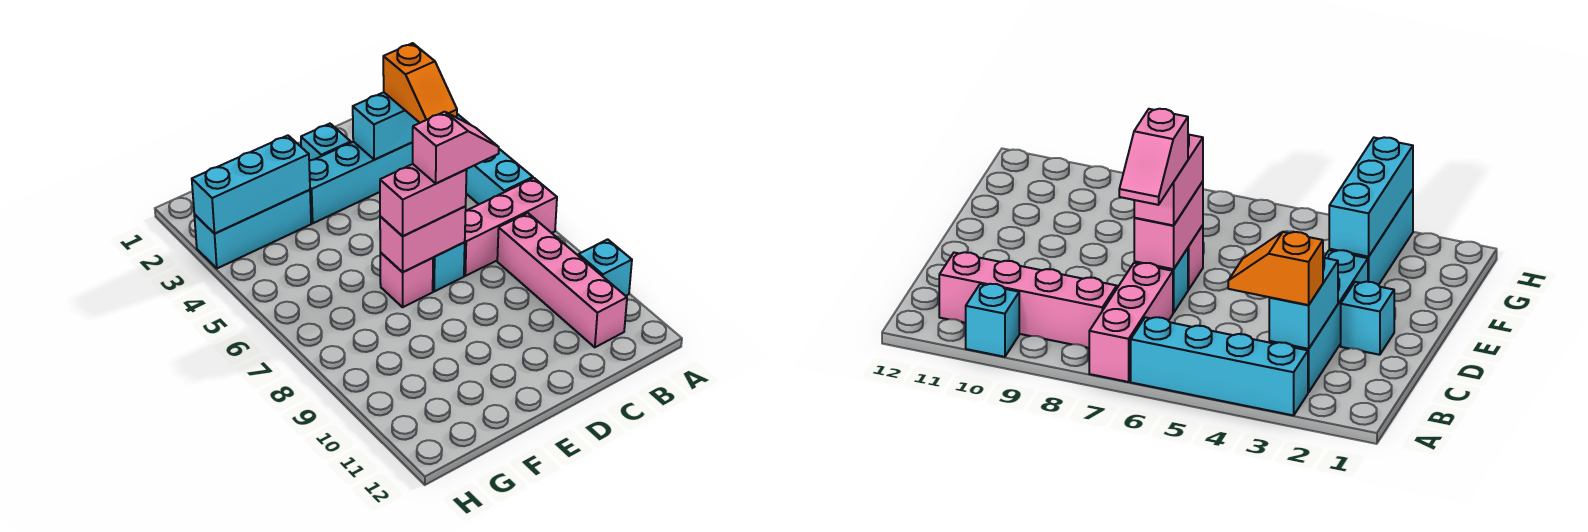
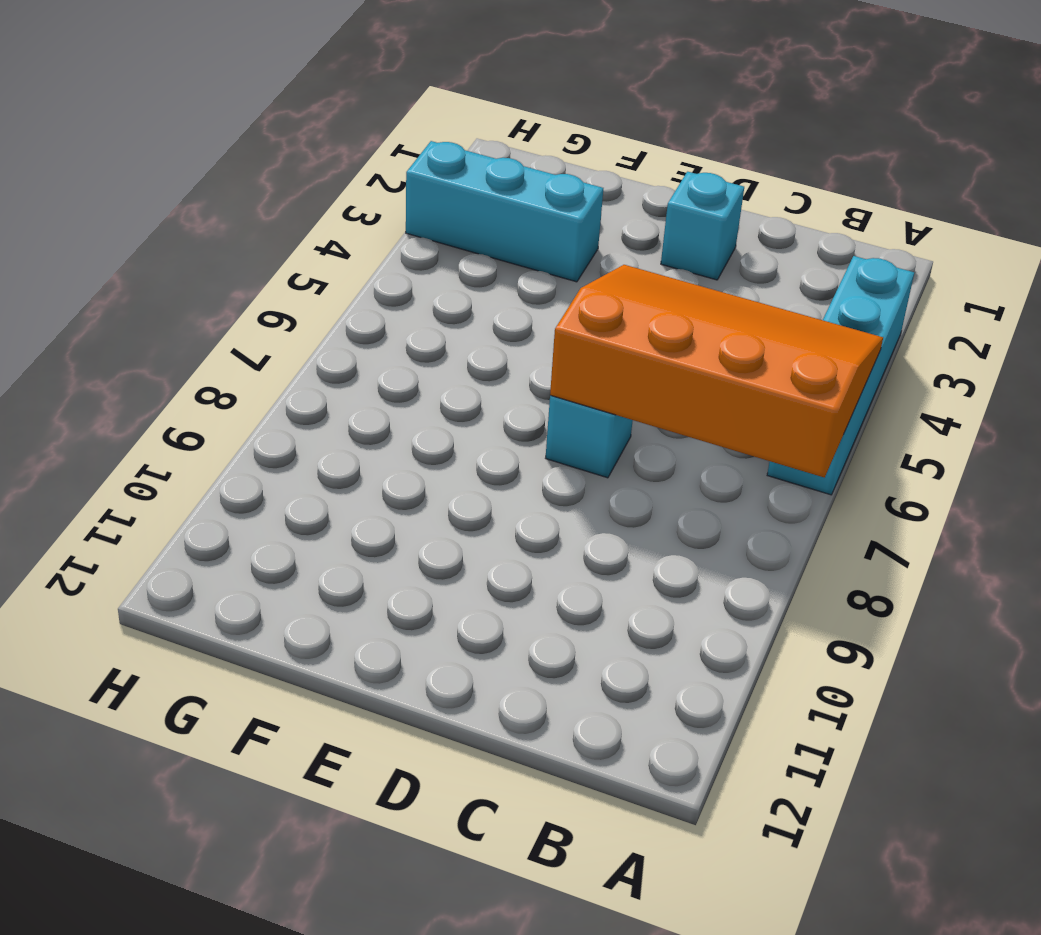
orange 3x4 slope [550,265,883,478] -> pink 1x2 brick [380,207,466,272]
none -> pink 1x3 brick [464,178,557,276]
none -> cyan 1x1 brick [579,239,632,296]
none -> cyan 1x4 brick [309,142,413,223]

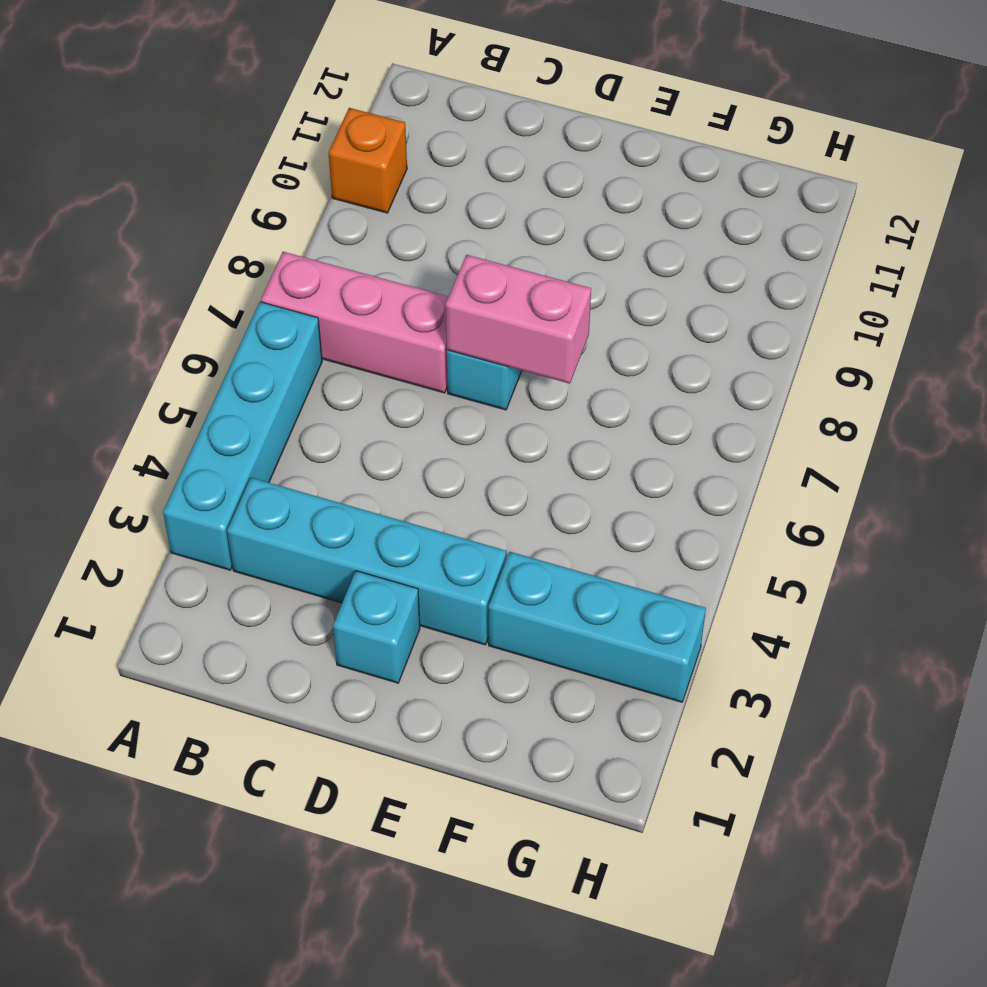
orange 1x1 brick [328,108,407,213] -> cyan 1x1 brick [579,239,632,296]
none -> pink 1x4 brick [497,213,627,347]
none -> pink 1x1 brick [380,253,433,307]
none -> cyan 1x2 brick [353,92,419,160]

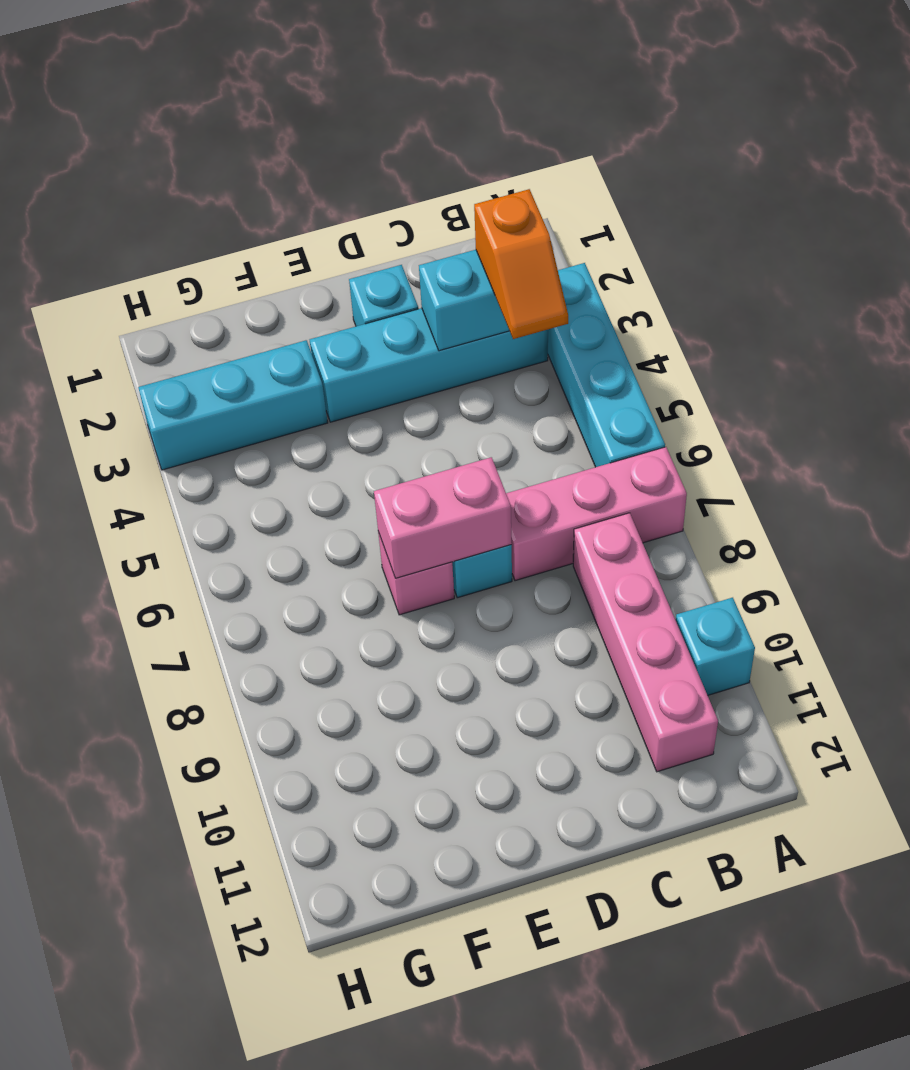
none -> cyan 1x3 brick [192,135,310,234]
none -> pink 1x2 brick [380,164,467,236]
none -> pink 1x2 slope [413,112,499,183]

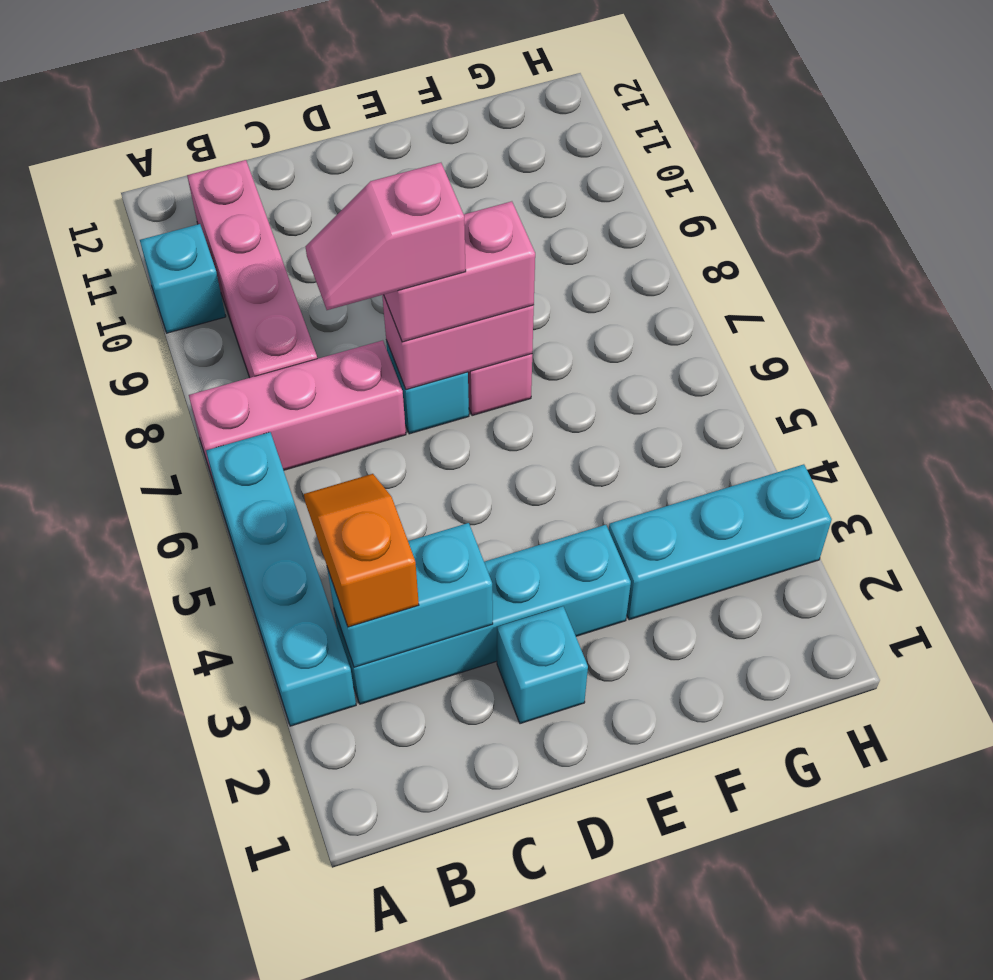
none -> cyan 1x3 brick [192,135,310,234]

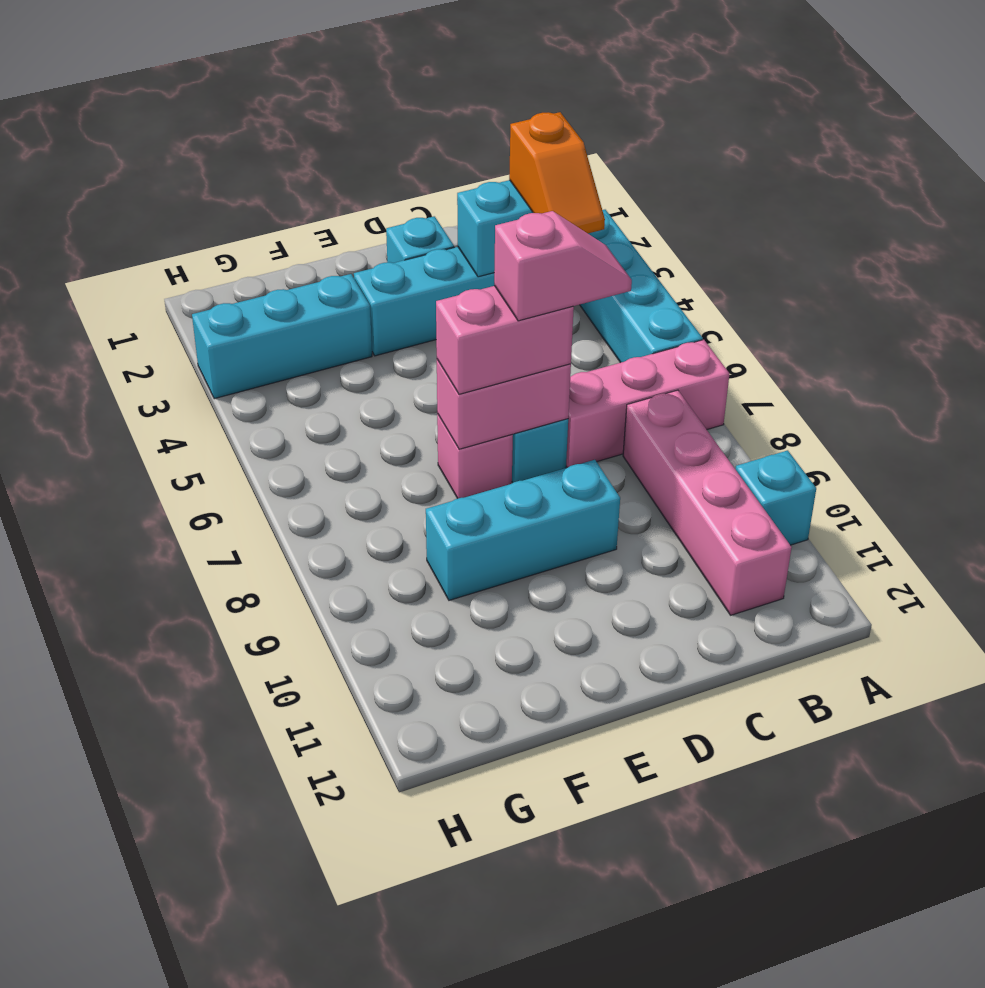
cyan 1x3 brick [426,460,620,600] -> cyan 1x3 brick moved to [192,135,310,234]

